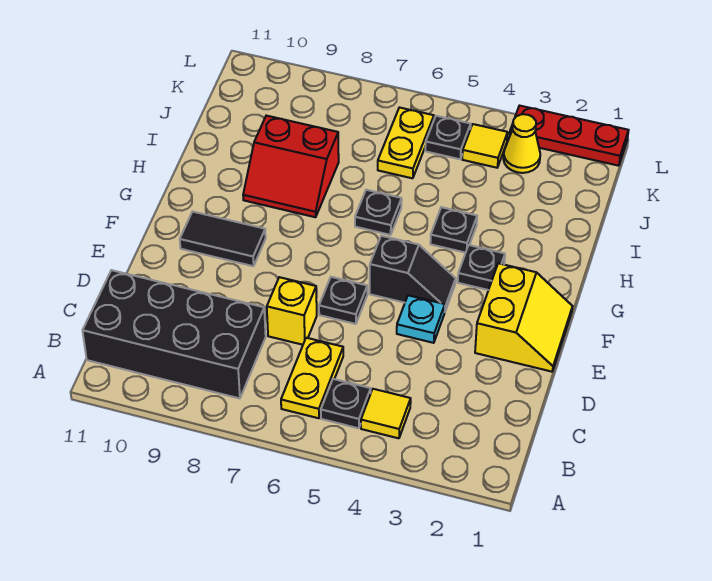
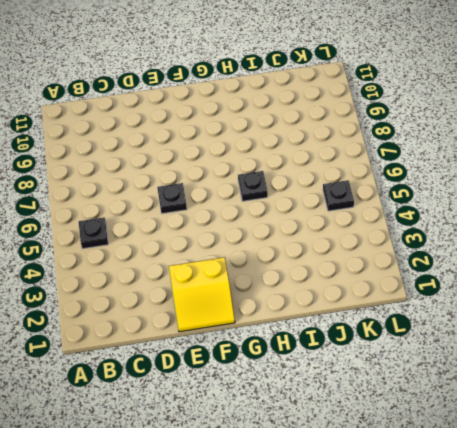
none -> yellow 1x1 tile [361,389,411,438]
none -> yellow 1x2 plate [281,338,343,418]
none -> black 2x4 brick [83,270,266,398]

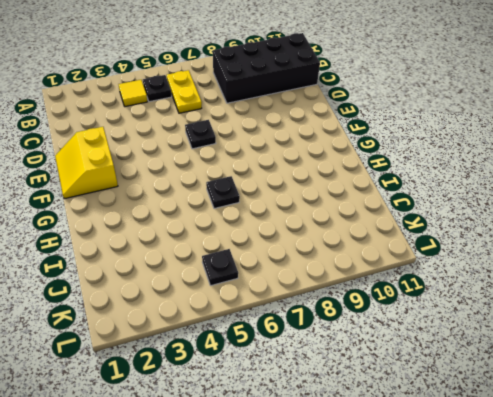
none -> yellow 1x1 brick [267,277,317,345]
none -> cyan 1x1 plate [397,295,445,343]
none -> black 1x2 slope [370,236,456,311]

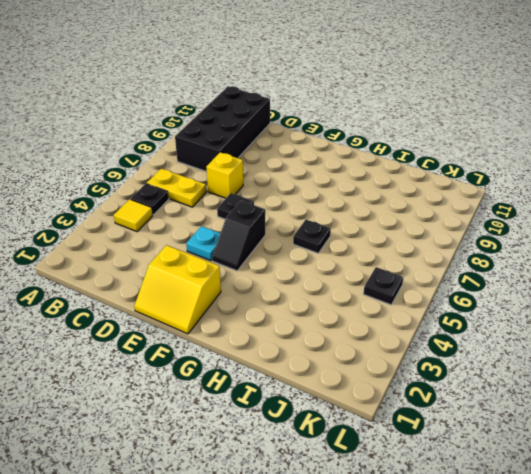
none -> black 1x2 tile [180,212,266,266]
none -> black 1x1 plate [458,245,505,290]
none -> black 1x1 plate [430,207,477,253]

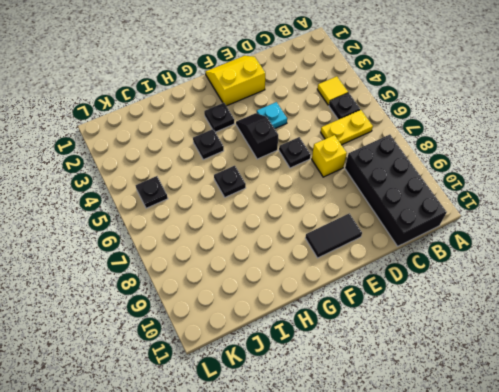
black 1x2 tile [305,213,362,258] -> black 1x2 tile turned to [180,212,266,266]
none -> red 2x2 slope [243,116,339,217]
none -> yellow 1x2 plate [378,108,434,178]
none -> yellow 1x1 cone [503,114,540,173]

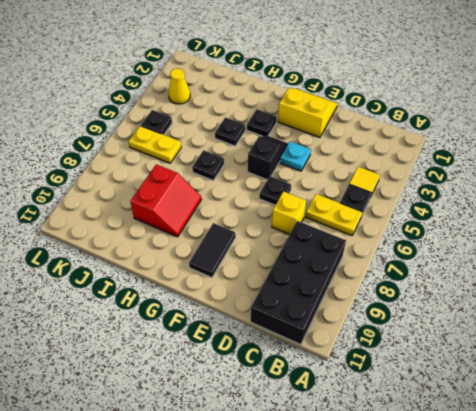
none -> yellow 1x1 tile [462,124,508,168]
none -> red 1x3 plate [510,106,629,166]

